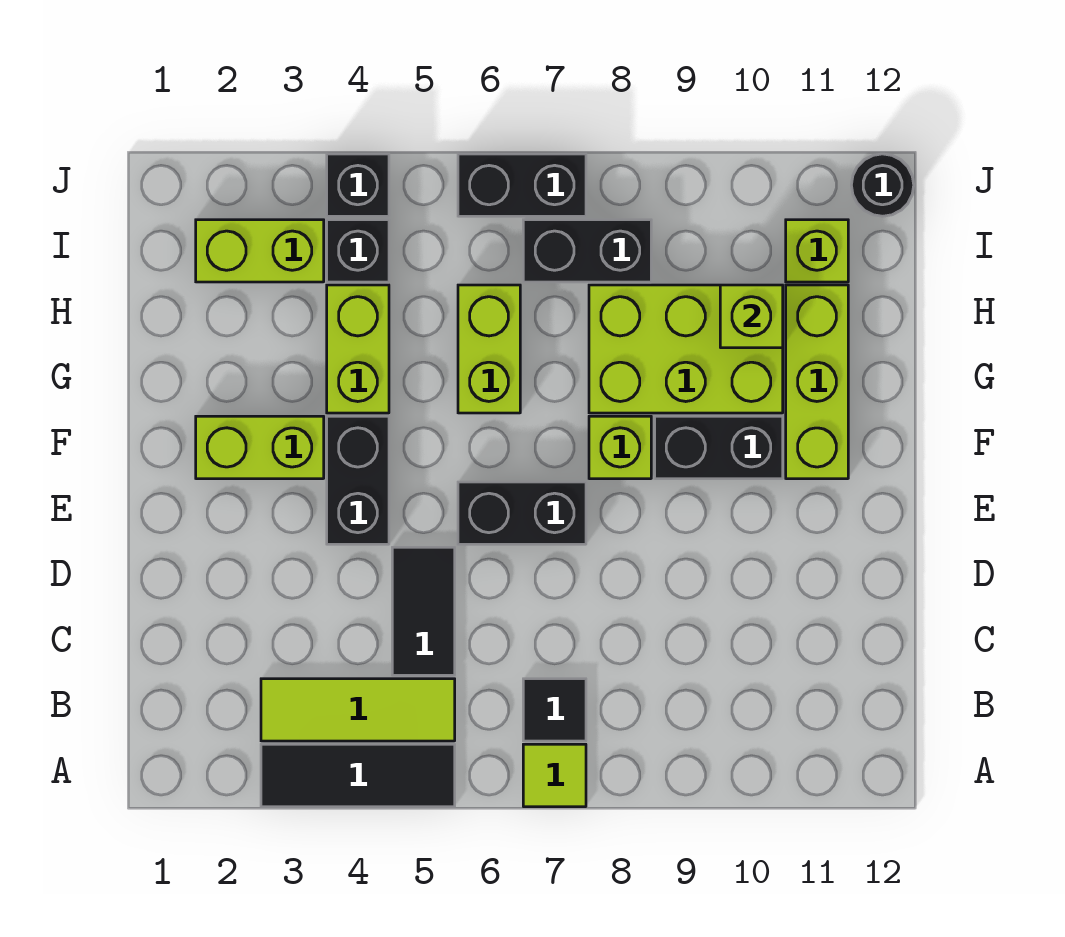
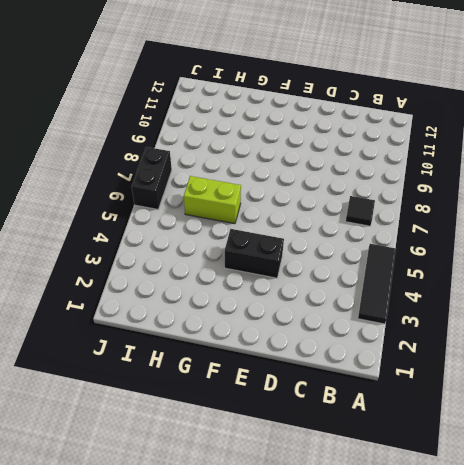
none -> lime 1x1 tile [523,744,586,807]
none -> lime 1x3 tile [261,679,455,741]
none -> black 1x2 tile [392,547,455,675]

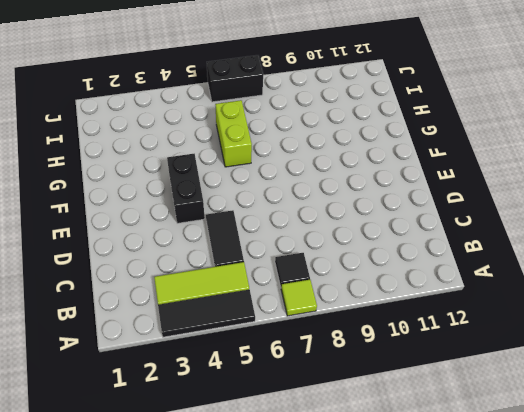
none -> black 1x2 brick [458,482,586,544]
none -> lime 1x2 brick [196,416,324,479]
none -> lime 1x1 brick [589,416,651,479]

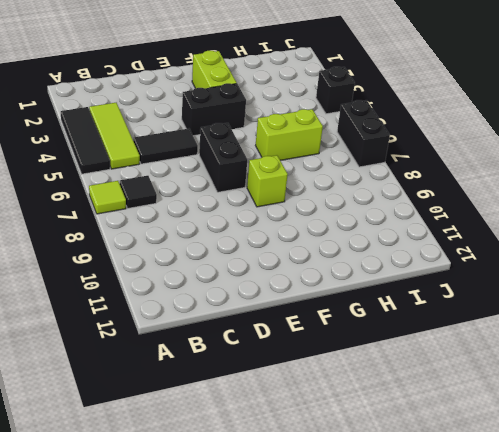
none -> black 1x2 brick [655,416,783,479]
none -> lime 1x3 brick [786,285,848,479]
none -> lime 1x2 brick [327,285,389,413]

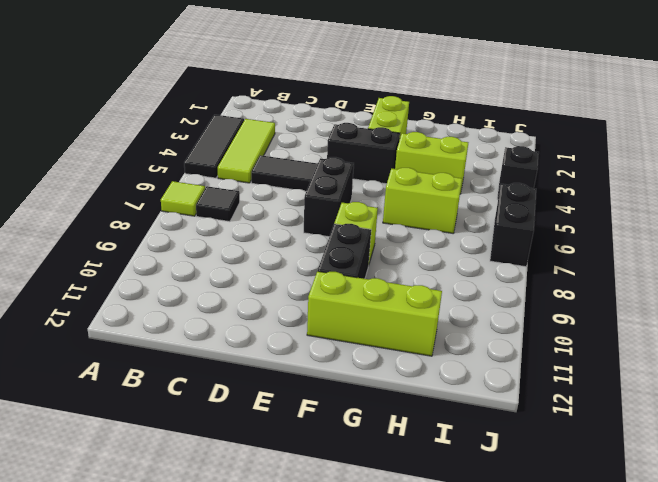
none -> lime 2x3 brick [589,285,783,413]
none -> lime 1x2 brick [196,220,324,282]
none -> black 1x1 brick [327,220,389,282]

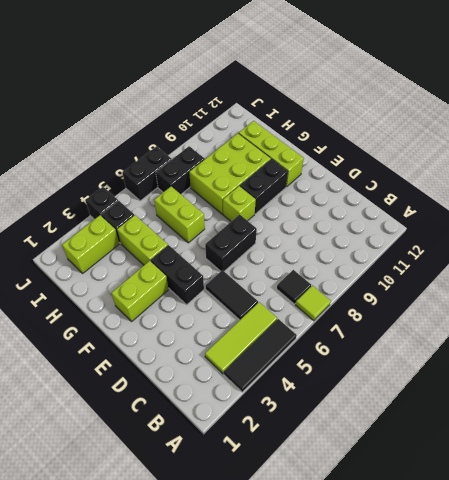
none -> lime 1x1 brick [786,220,848,282]
none -> black 1x1 round brick [851,154,914,216]
none -> lime 1x1 brick [720,285,783,348]

